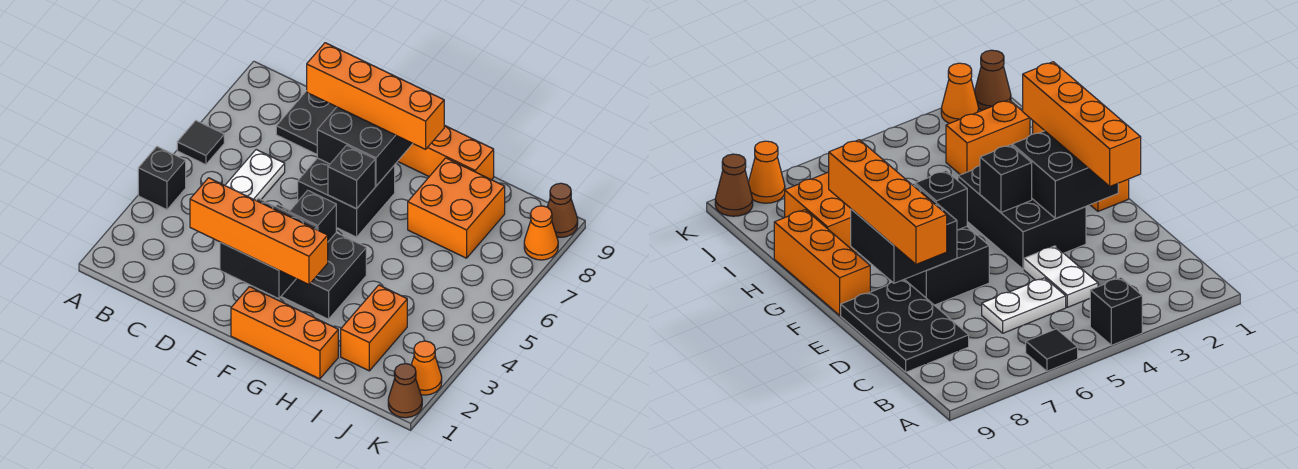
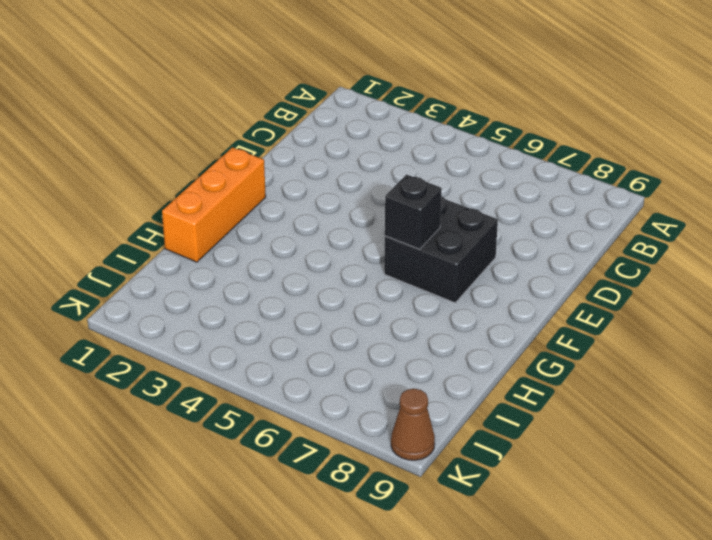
none -> black 1x1 brick [138,147,186,210]
none -> black 1x1 tile [177,121,224,165]
none -> white 1x2 plate [1024,246,1098,307]

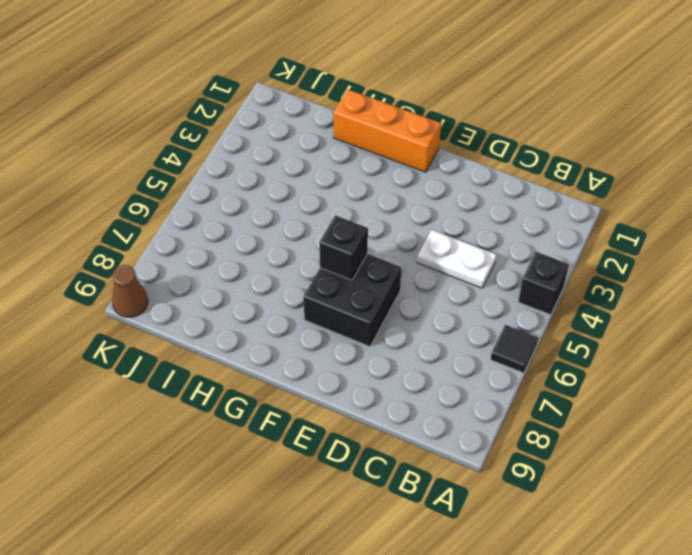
none -> white 1x2 plate [225,150,285,200]
none -> black 2x3 plate [276,91,336,154]
none -> black 2x3 brick [276,205,366,319]

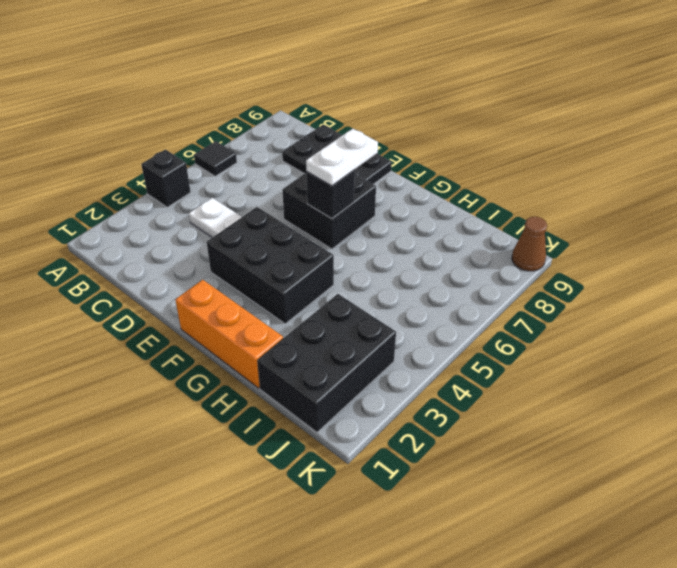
white 1x2 plate [306,129,378,186] -> white 1x2 plate moved to [225,150,285,200]
black 2x3 brick [257,294,396,432] -> orange 1x2 brick [341,285,407,371]
none -> orange 1x3 brick [398,125,494,180]
none -> orange 2x2 brick [408,158,505,258]
none -> brown 1x1 cone [388,364,422,418]

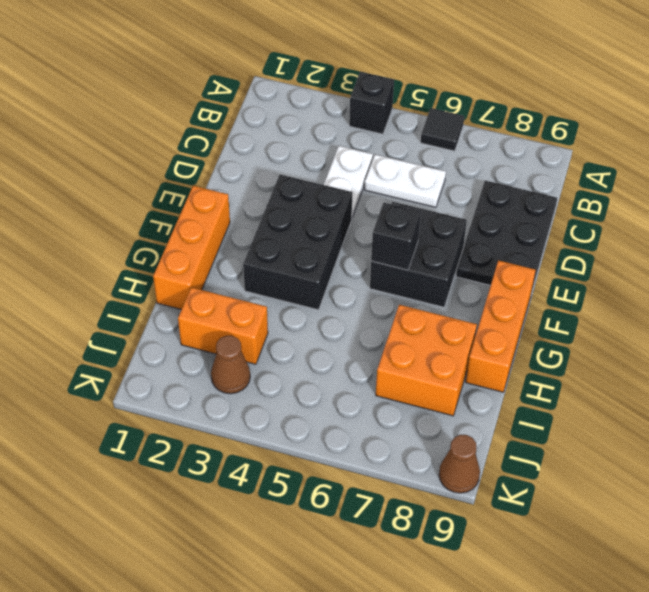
brown 1x1 cone [211,336,250,394] -> brown 1x1 cone moved to [388,364,422,418]
none -> orange 1x1 cone [411,341,442,395]
none -> orange 1x1 cone [524,206,558,260]
none -> black 2x2 brick [220,198,317,299]

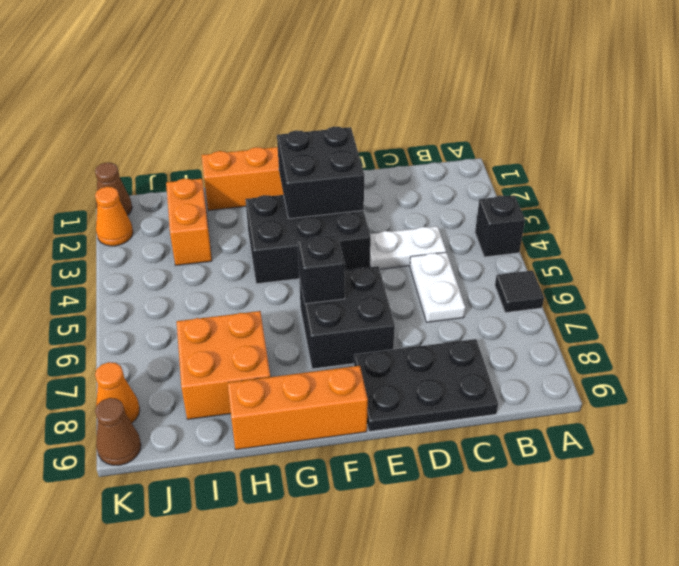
none -> black 2x2 brick [317,107,413,186]
none -> black 1x1 brick [289,190,336,241]
none -> orange 1x4 brick [190,178,328,284]

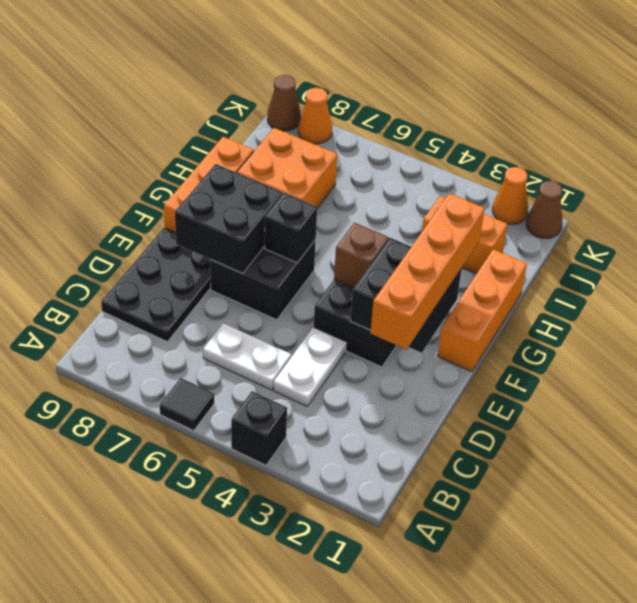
brown 1x1 brick [334,223,388,288] -> black 1x1 brick [289,190,336,241]
none -> orange 1x4 brick [307,43,444,149]

